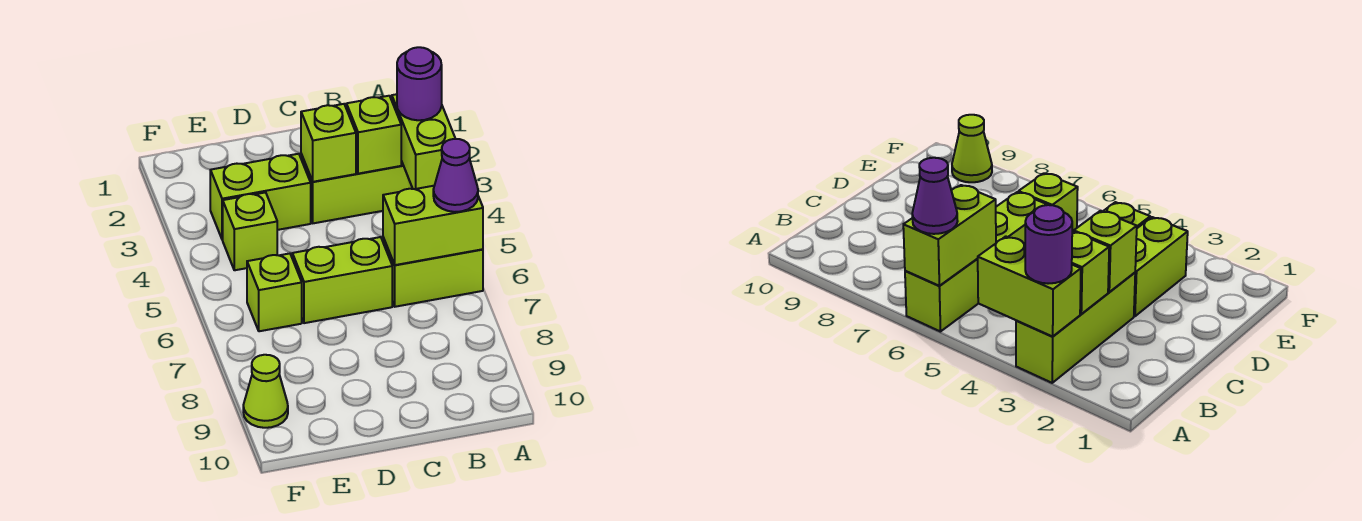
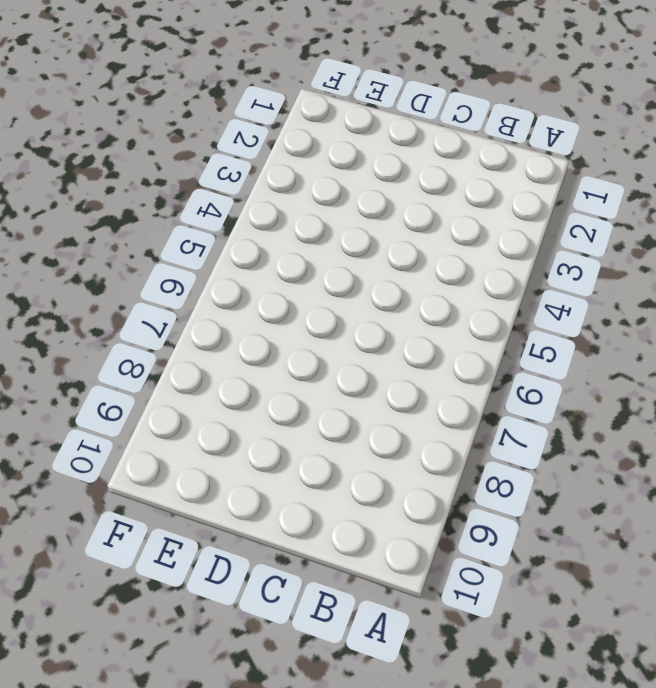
none -> lime 1x3 brick [301,154,413,223]
none -> lime 1x2 brick [383,238,483,307]
none -> lime 1x2 brick [292,237,392,323]

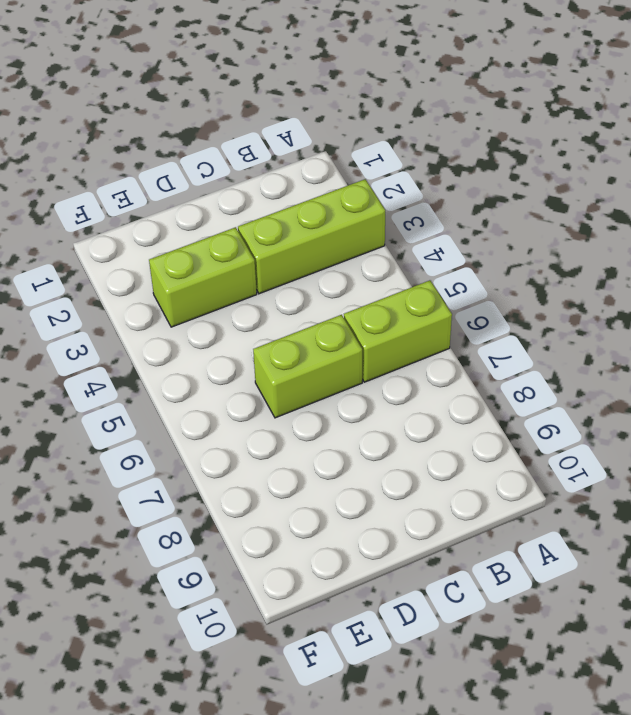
none -> lime 1x1 brick [223,192,277,270]
none -> lime 1x1 brick [247,254,302,331]
none -> lime 1x1 cone [243,355,288,428]

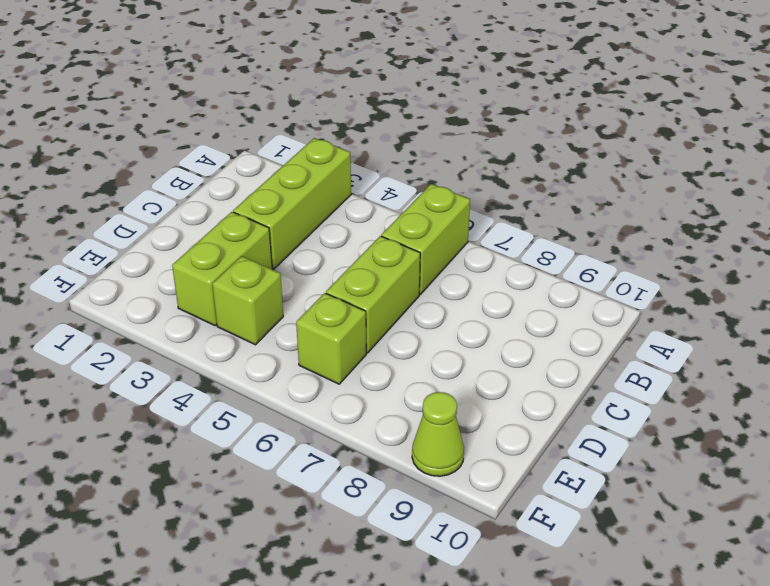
none -> lime 1x2 brick [392,94,455,189]
none -> lime 1x2 brick [383,186,483,265]
none -> lime 1x1 brick [346,96,401,174]

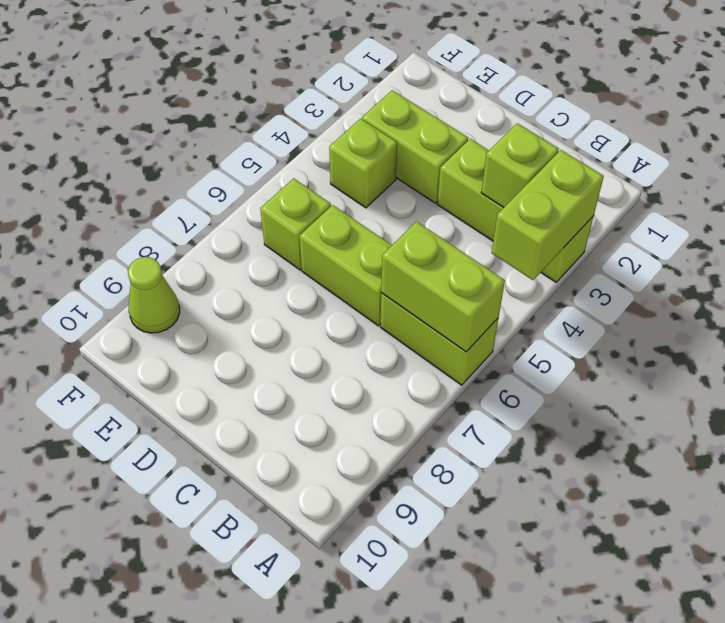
none -> lime 1x1 brick [301,104,356,182]
none -> purple 1x1 round brick [397,47,442,120]
none -> purple 1x1 cone [433,139,478,212]

